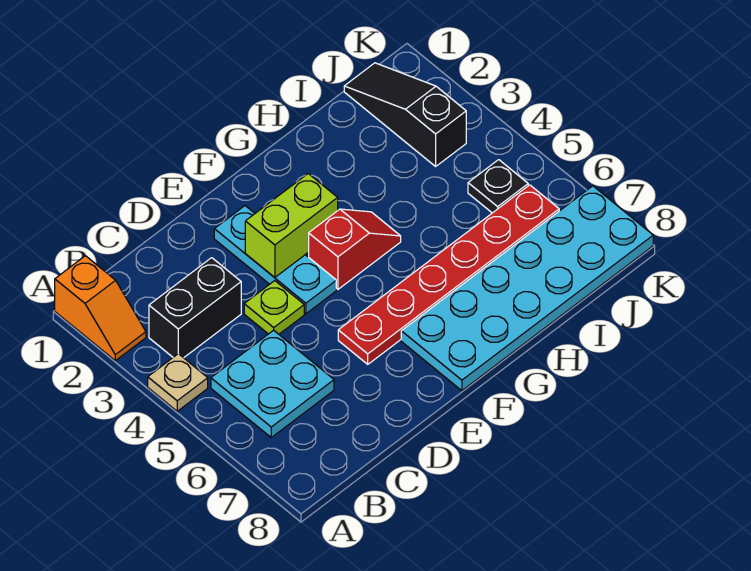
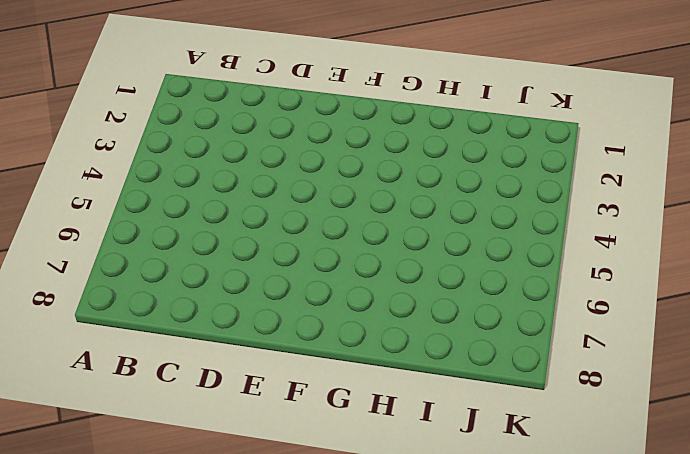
none -> orange 1x2 slope [55,256,146,361]
none -> tan 1x1 plate [148,354,208,411]
none -> black 1x2 brick [149,258,241,358]

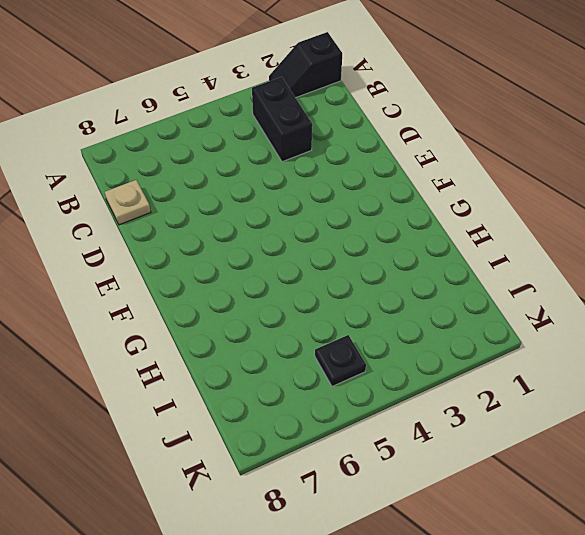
black 1x2 slope [269,32,342,98] -> orange 1x2 slope [55,256,146,361]
tan 1x1 plate [105,180,151,225] -> tan 1x1 plate moved to [148,354,208,411]
none -> cyan 2x2 plate [211,330,334,437]
none -> lime 1x1 plate [244,281,304,334]
none -> cyan 1x3 plate [214,206,336,314]

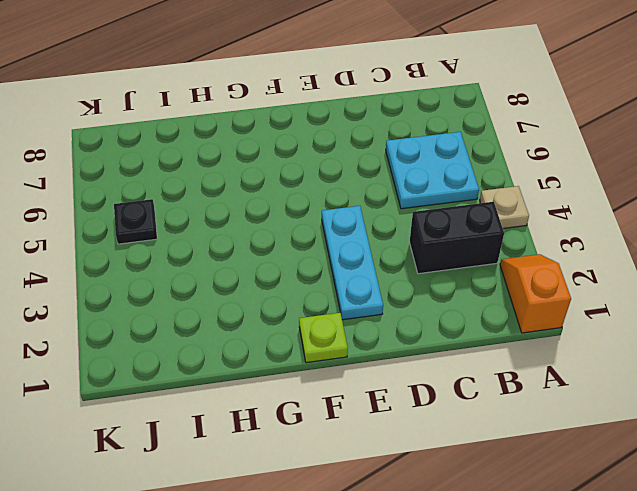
lime 1x1 plate [299,313,348,363] -> lime 1x1 plate moved to [244,281,304,334]
none -> red 1x6 plate [338,185,559,364]
none -> red 1x2 slope [309,209,401,289]
none -> cyan 2x6 plate [401,186,653,391]

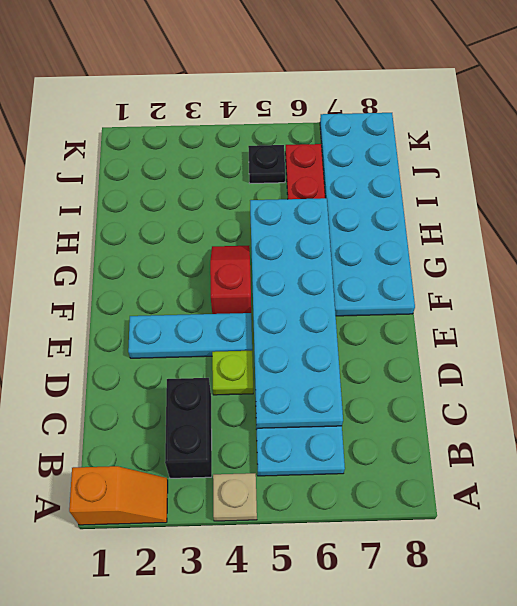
cyan 2x6 plate [250,198,343,428] -> none
none -> black 1x3 slope [344,63,466,166]
none -> lime 1x2 brick [245,174,338,277]

